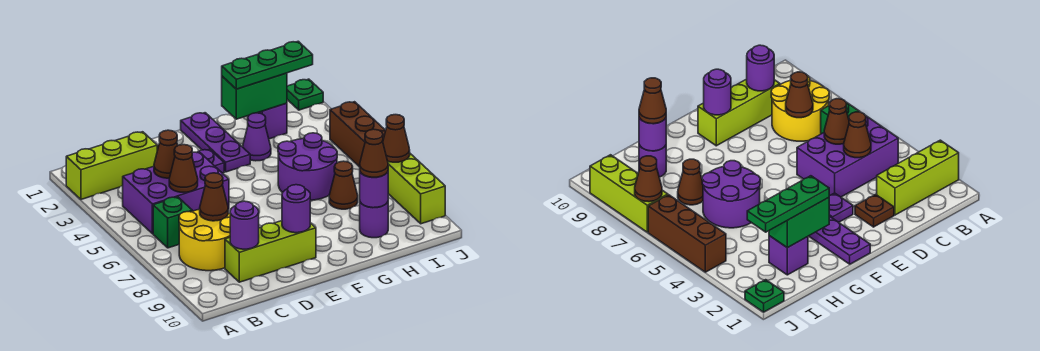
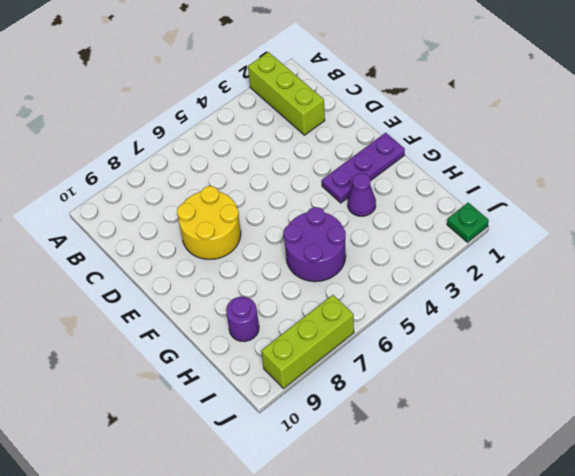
yellow 2x2 round brick [177,186,241,259] -> yellow 2x2 round brick moved to [179,209,230,271]
none -> purple 2x3 brick [123,152,229,234]
none -> green 1x1 brick [153,197,192,248]
none -> lime 1x3 brick [225,221,316,282]

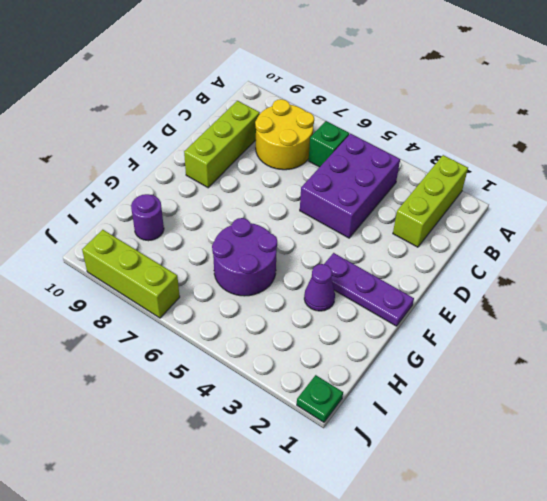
none -> brown 1x1 plate [855,194,894,227]
none -> purple 1x1 plate [198,149,224,173]
none -> purple 1x1 brick [258,103,287,139]

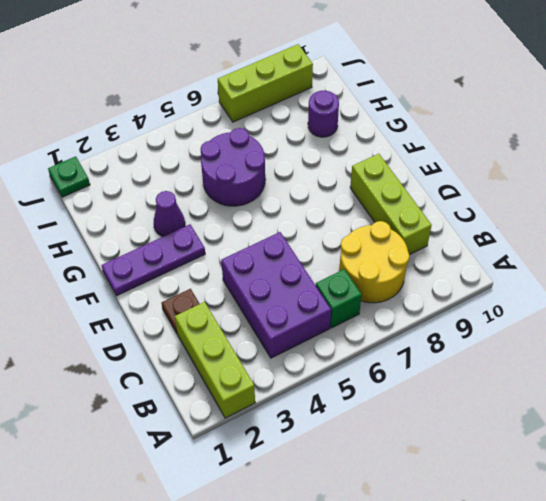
none -> purple 1x1 plate [198,149,224,173]
none -> purple 1x1 brick [258,103,287,139]
none -> brown 1x1 cone [329,161,358,209]

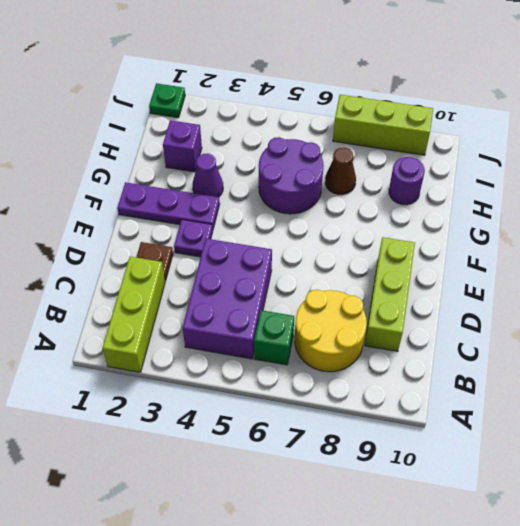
none -> brown 1x3 brick [330,102,386,167]
none -> brown 1x1 cone [154,130,178,178]
none -> brown 1x1 cone [169,145,198,192]

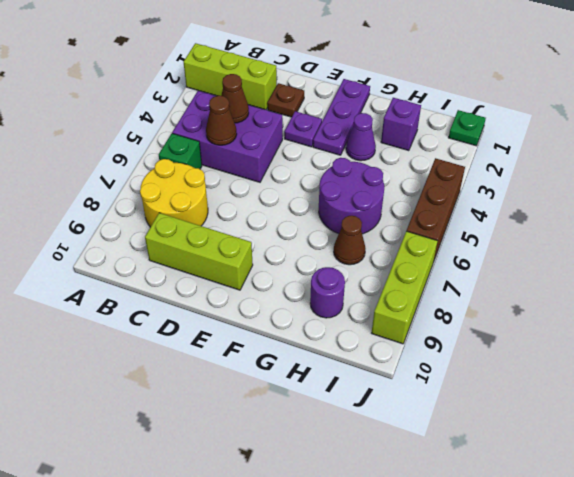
none -> brown 1x1 cone [200,173,228,221]
none -> purple 1x1 round brick [230,201,259,249]
none -> purple 1x1 round brick [282,185,310,233]

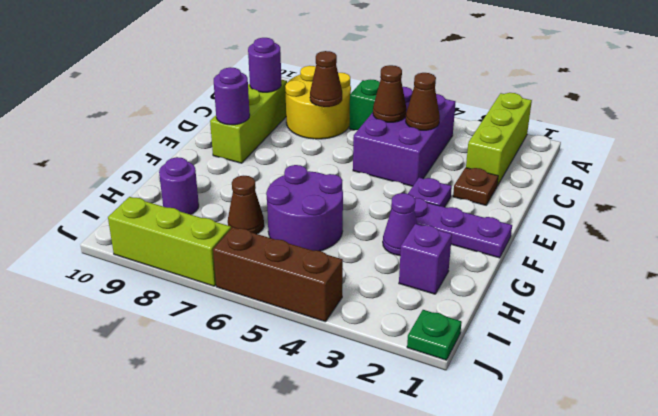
none -> green 1x2 brick [222,73,287,119]
none -> purple 1x1 round brick [360,172,388,208]
none -> brown 1x1 cone [383,115,410,162]

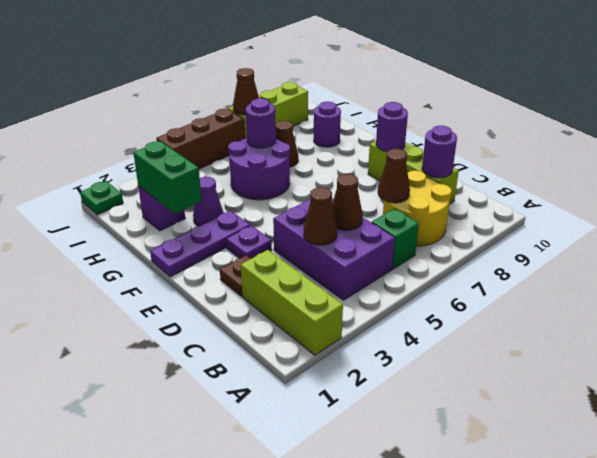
purple 1x1 round brick [246,98,276,148] -> purple 1x1 round brick moved to [360,172,388,208]
none -> green 1x3 plate [222,41,313,89]
none -> brown 1x1 cone [360,129,388,177]

